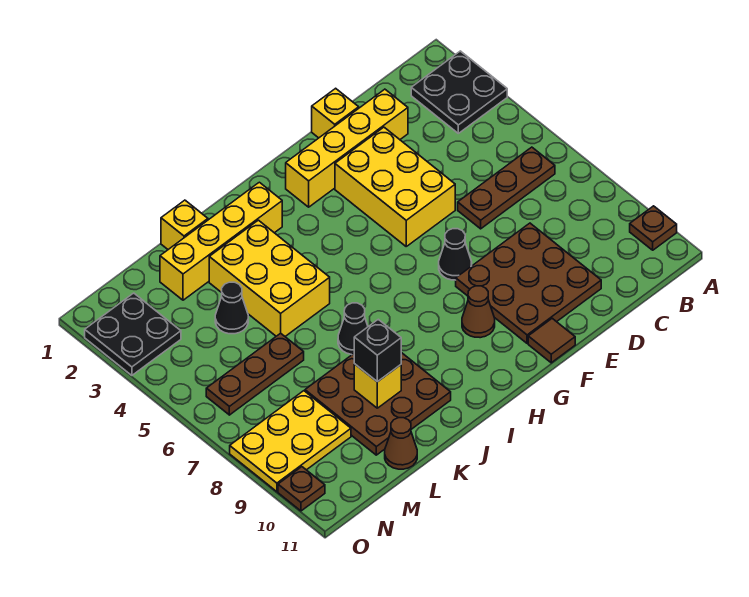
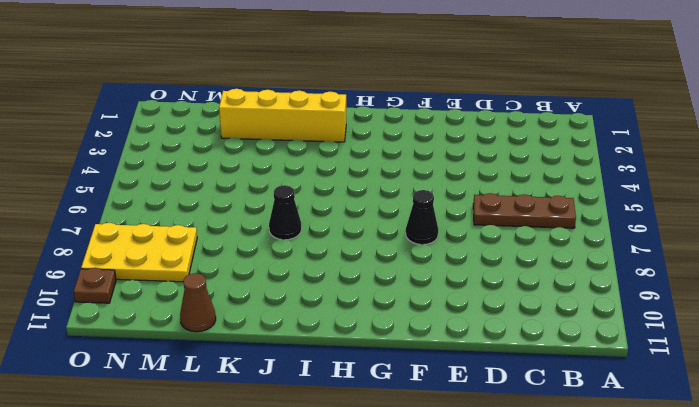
none -> black 2x2 plate [411,51,507,133]
none -> brown 1x1 plate [630,206,677,250]
none -> yellow 1x4 brick [286,89,408,207]

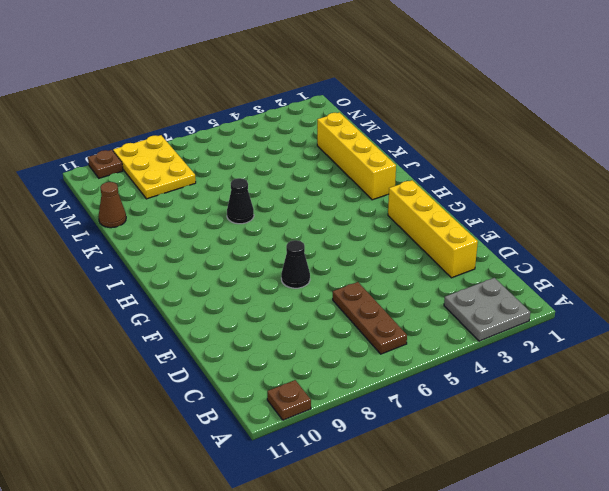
grey 2x2 plate [444,278,530,341] -> black 2x2 plate [411,51,507,133]
none -> brown 3x3 plate [456,223,601,343]
none -> yellow 1x1 brick [312,88,359,138]
none -> yellow 2x3 brick [335,127,455,246]

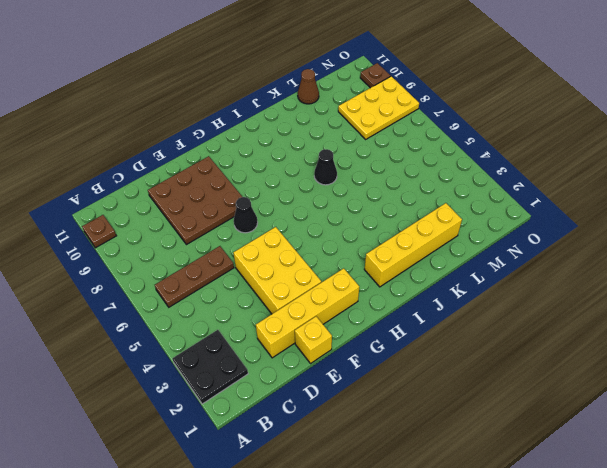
none -> brown 1x1 tile [528,318,575,363]
none -> brown 1x1 cone [462,286,495,338]
none -> yellow 2x3 brick [209,220,330,336]

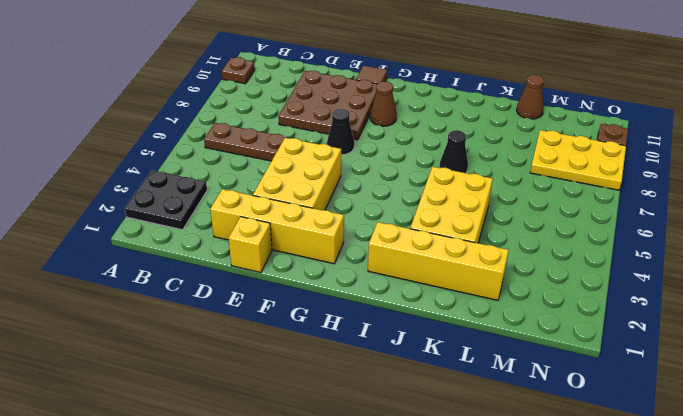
none -> brown 3x3 plate [305,353,451,455]
none -> yellow 1x1 brick [161,200,208,249]
none -> black 1x1 cone [215,282,248,334]

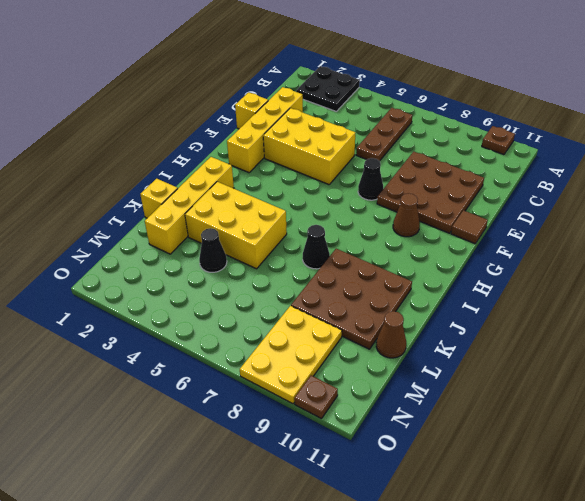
none -> brown 1x3 plate [206,333,304,415]
none -> black 2x2 plate [85,293,181,375]
none -> yellow 1x1 brick [354,364,401,408]

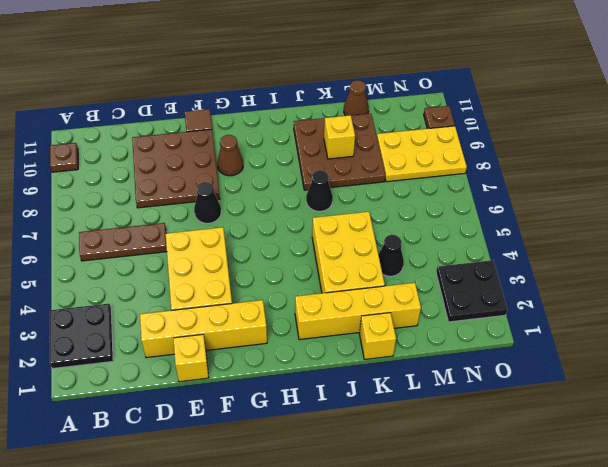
none -> brown 1x3 plate [206,333,304,415]
none -> black 1x1 brick [354,319,401,382]

